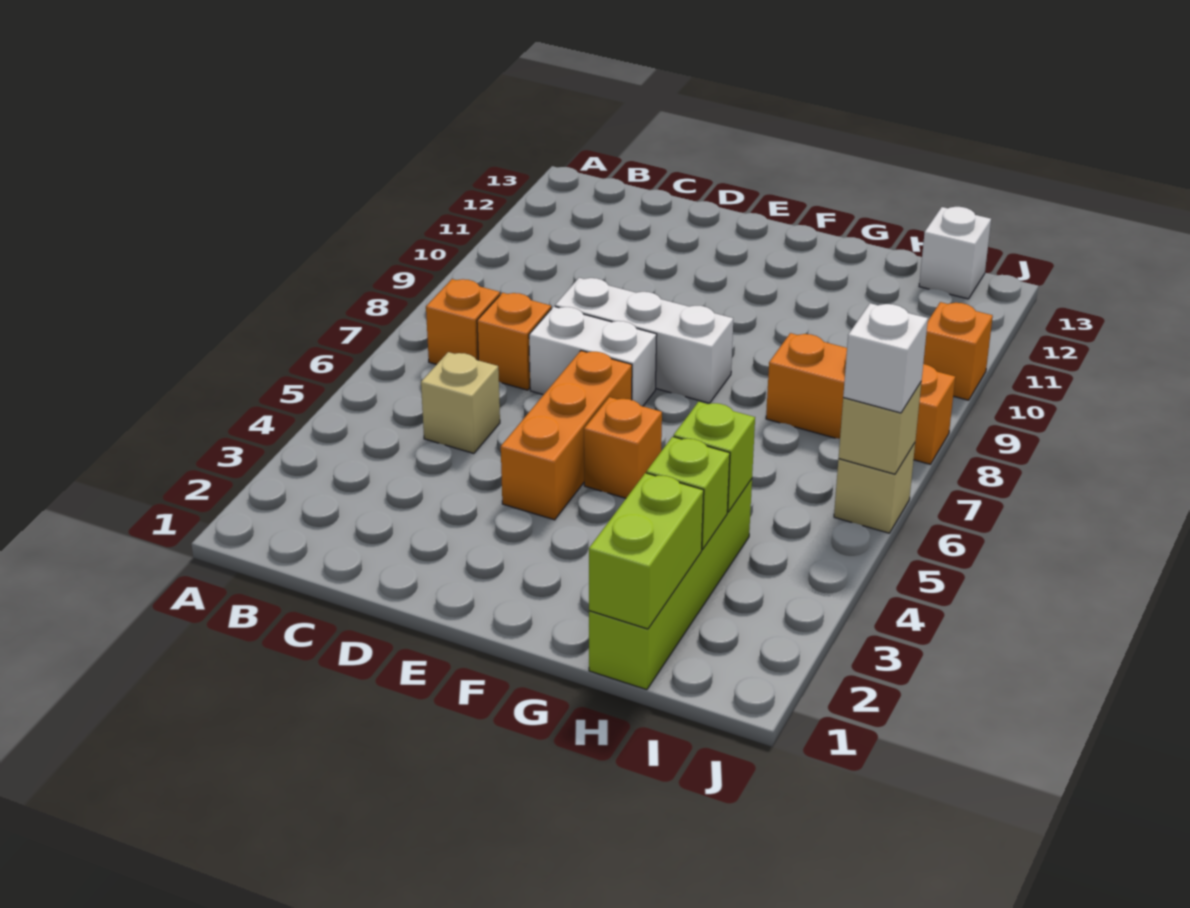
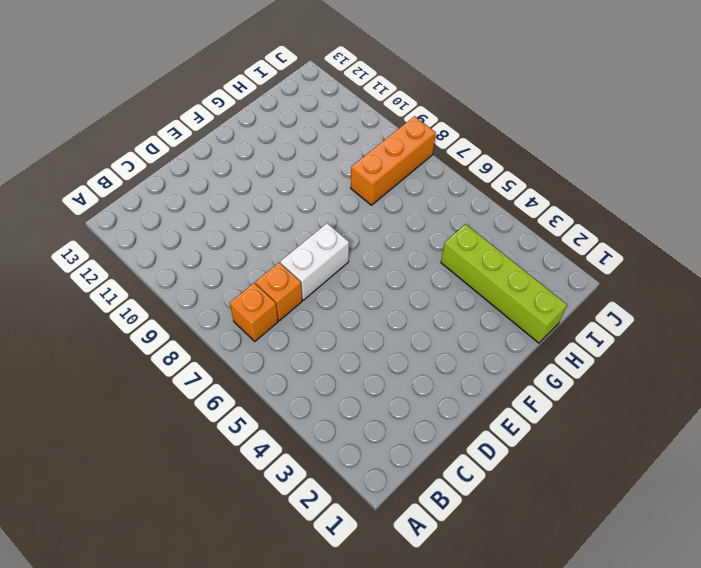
none -> tan 1x1 brick [421,352,500,453]
none -> white 1x3 brick [555,278,733,403]
none -> orange 1x3 brick [501,351,632,520]

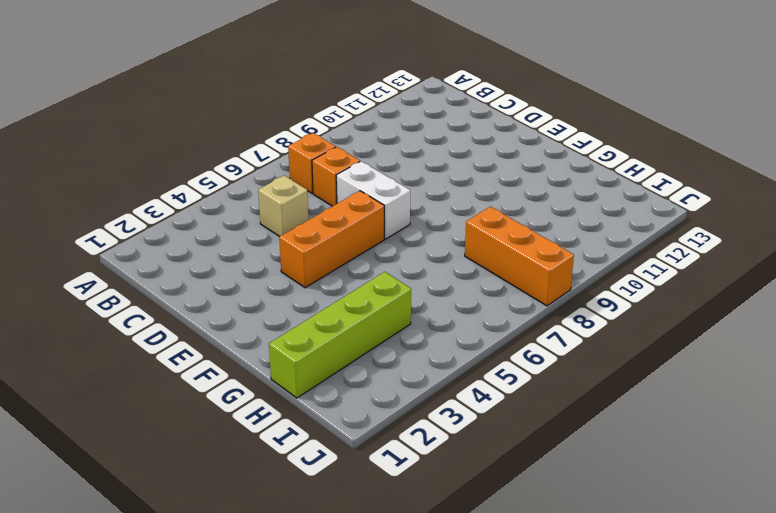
none -> white 1x3 brick [555,278,733,403]
none -> orange 1x1 brick [584,397,662,498]
none -> white 1x1 brick [919,207,991,299]

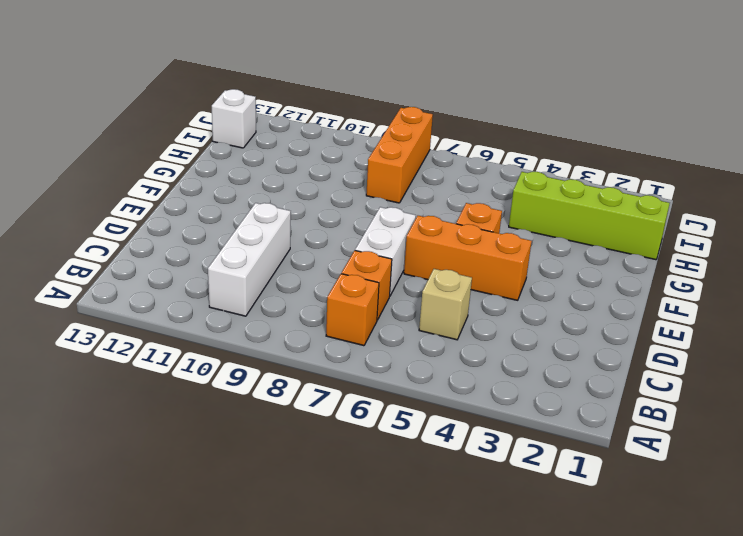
white 1x3 brick [208,203,291,316] -> white 1x3 brick moved to [555,278,733,403]
none -> tan 1x1 brick [834,443,915,533]
none -> orange 1x1 brick [923,302,993,400]
none -> lime 1x2 brick [589,473,704,629]

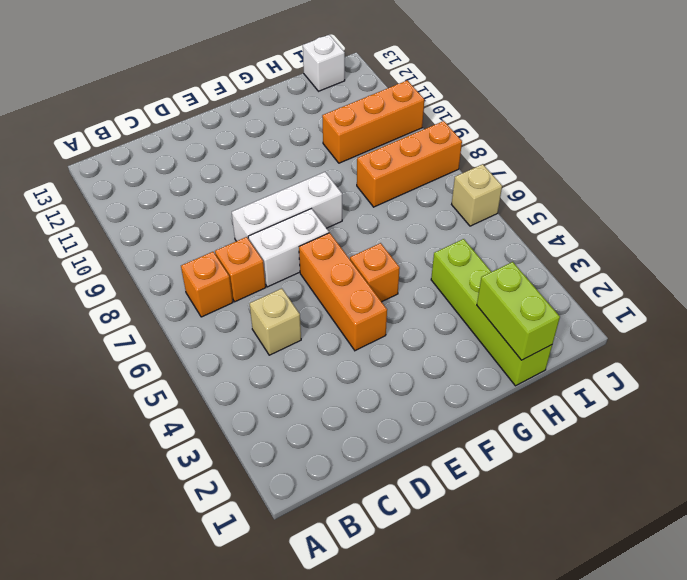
orange 1x3 brick [322,80,424,163] -> orange 1x1 brick [923,302,993,400]
none -> lime 1x1 brick [646,437,730,549]
none -> lime 1x1 brick [674,402,755,512]
none -> tan 1x1 brick [839,383,921,474]

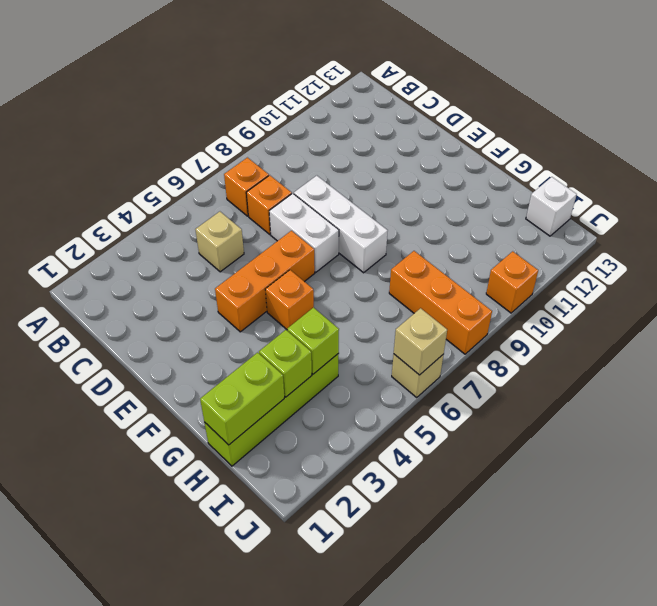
none -> white 1x1 brick [843,303,928,413]

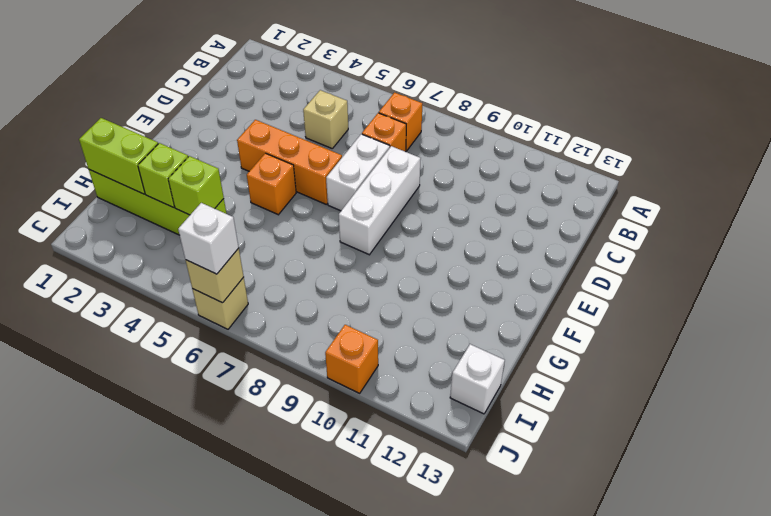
none -> orange 1x3 brick [766,333,955,464]

